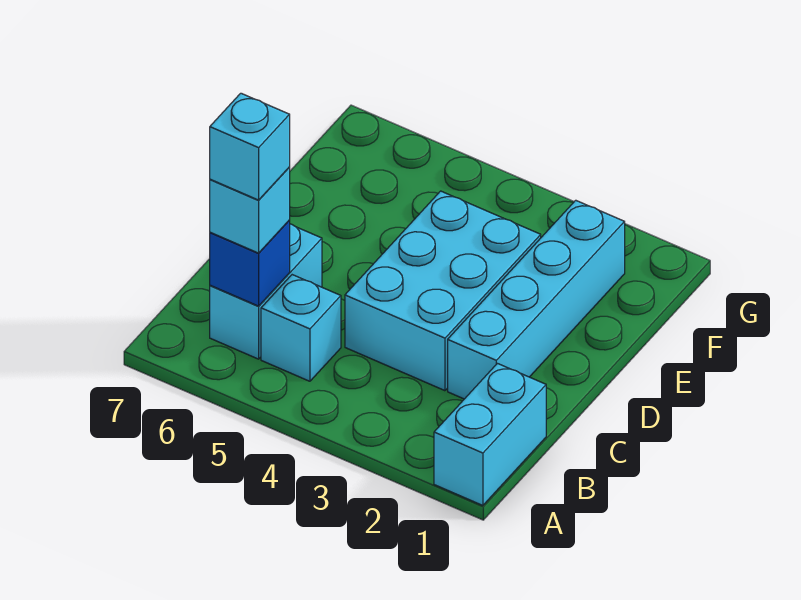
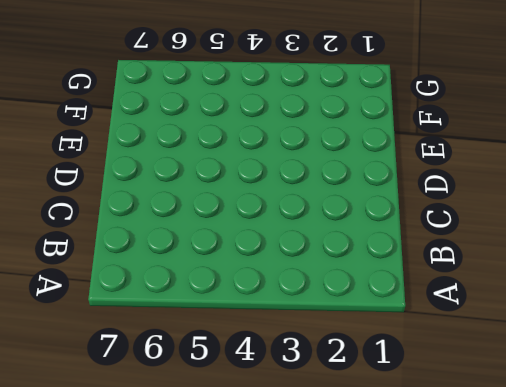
none -> cyan 1x2 brick [434,363,546,505]
none -> cyan 1x1 brick [261,275,341,381]

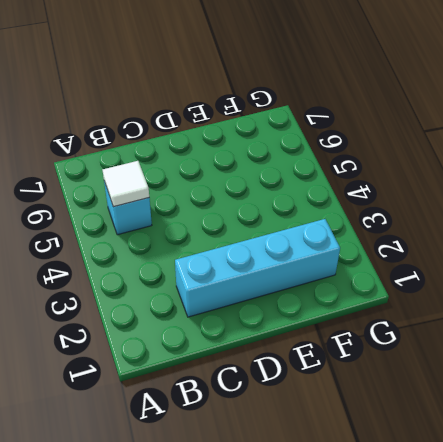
white 1x1 tile [103,161,149,207] -> none
none -> cyan 1x2 brick [434,363,546,505]
none -> cyan 1x2 brick [210,224,322,359]

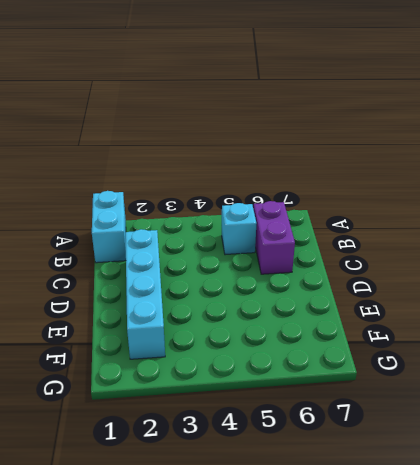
purple 1x2 brick [254,201,295,274] -> cyan 1x2 brick [210,224,322,359]
none -> cyan 2x3 brick [345,191,541,391]
none -> blue 1x1 brick [210,221,290,306]

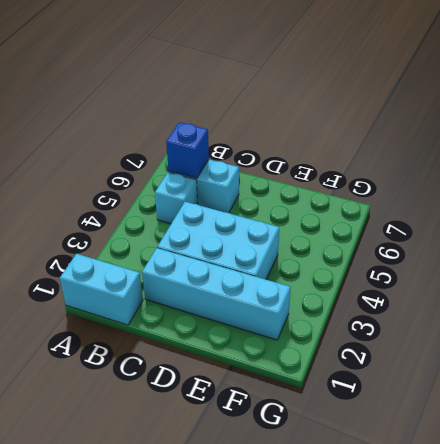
none -> cyan 1x1 brick [210,168,290,253]
none -> cyan 1x1 brick [210,93,290,200]

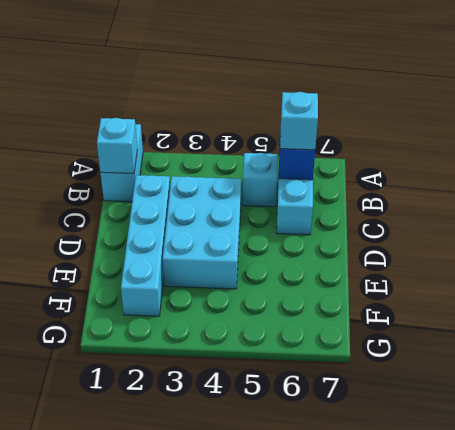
cyan 1x1 brick [97,118,137,174] -> cyan 1x1 brick moved to [210,93,290,200]

